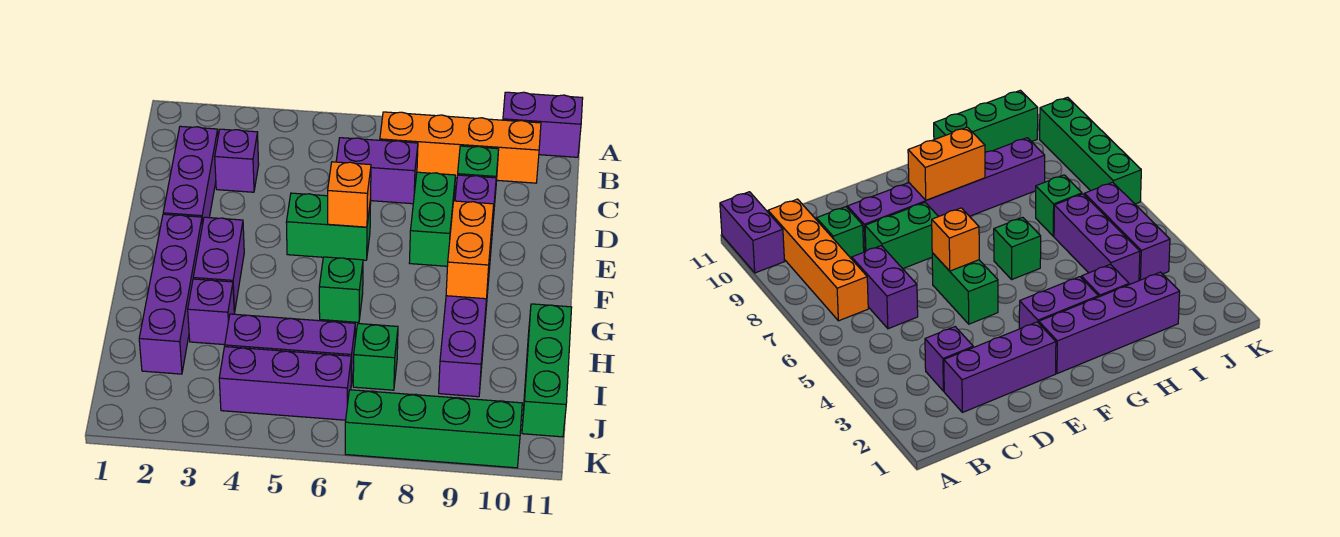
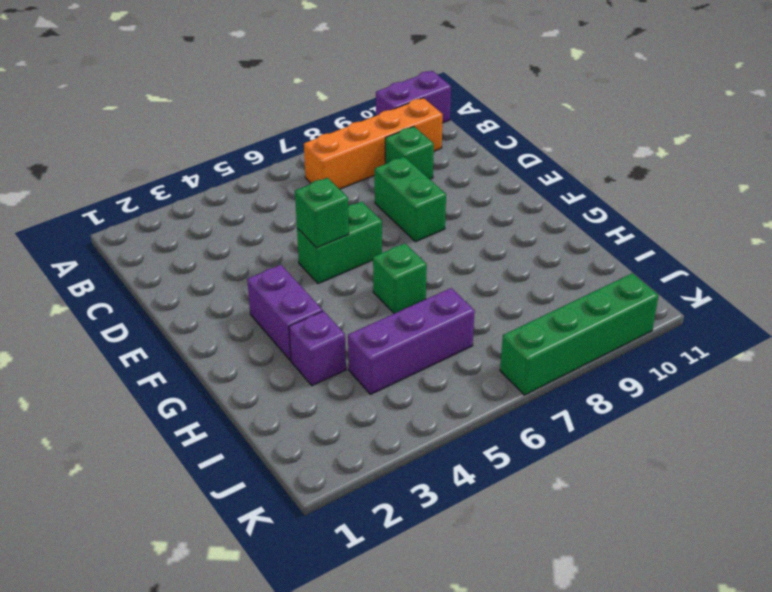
green 1x1 brick [295,178,349,248] -> green 1x1 brick moved to [353,324,398,390]
none -> purple 1x3 brick [163,126,218,225]
none -> purple 1x1 brick [215,129,259,192]
none -> purple 1x2 brick [336,138,418,204]

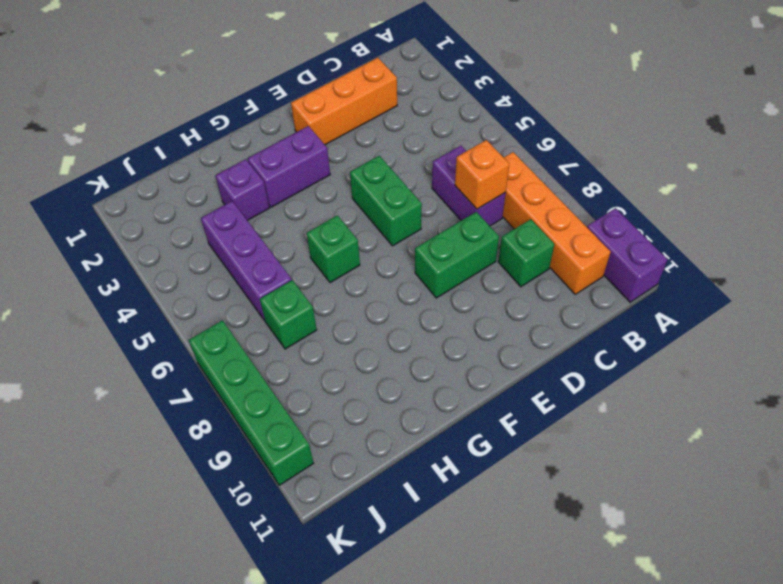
orange 1x3 brick [291,58,397,145] -> purple 1x3 brick [163,126,218,225]
orange 1x1 brick [455,140,509,209] -> orange 1x1 brick moved to [328,162,371,227]
none -> purple 1x1 brick [215,129,259,192]
none -> purple 1x6 brick [439,175,496,397]
none -> purple 1x4 brick [139,214,202,374]

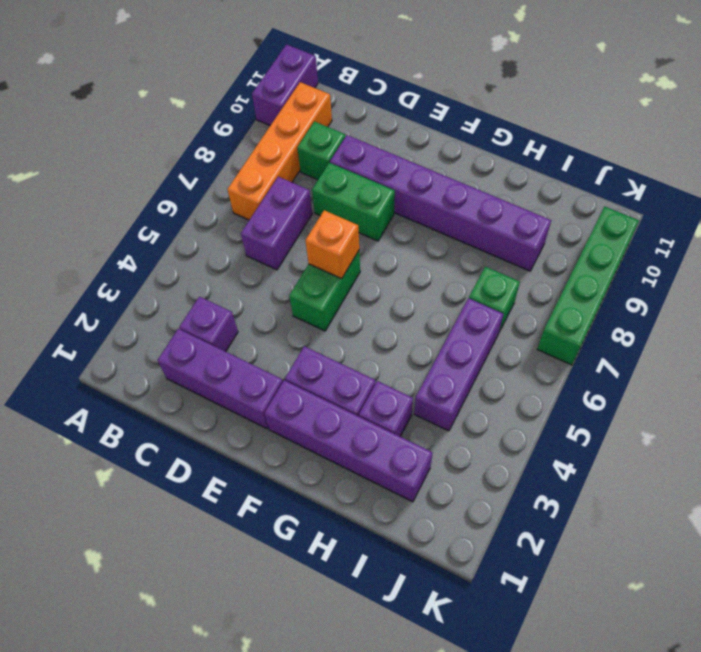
none -> green 1x1 brick [319,257,363,322]
none -> green 1x3 brick [522,304,572,437]
none -> purple 1x3 brick [219,347,351,420]

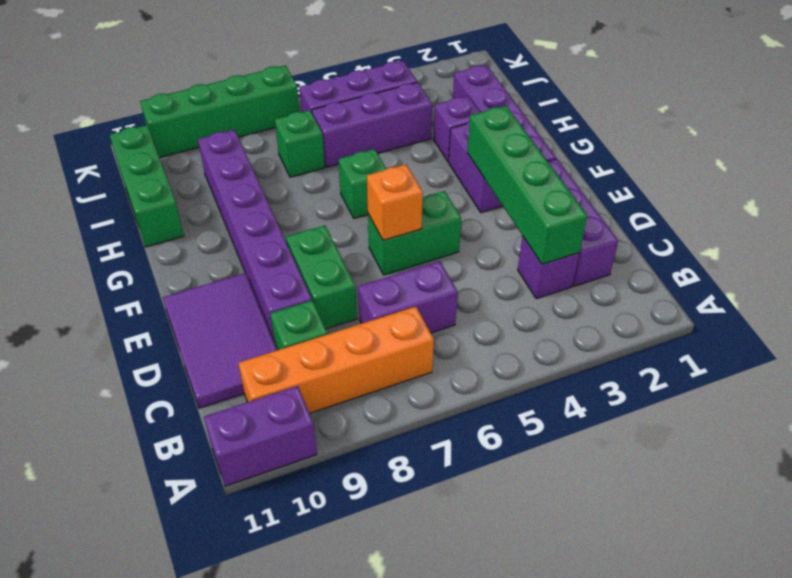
green 1x4 brick [467,106,587,264] -> none
purple 2x3 tile [163,273,277,408] -> none
none -> orange 1x2 brick [446,201,494,299]

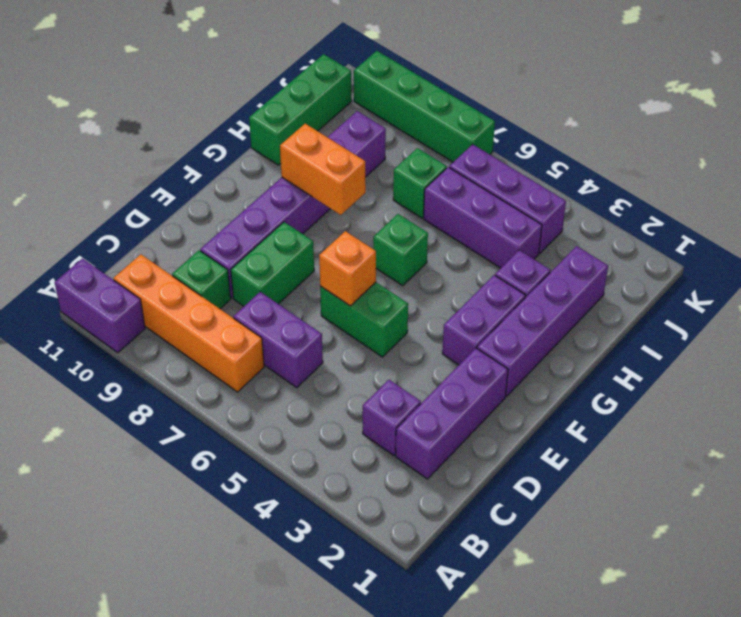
orange 1x2 brick [280,124,366,215] -> orange 1x2 brick turned to [446,201,494,299]

